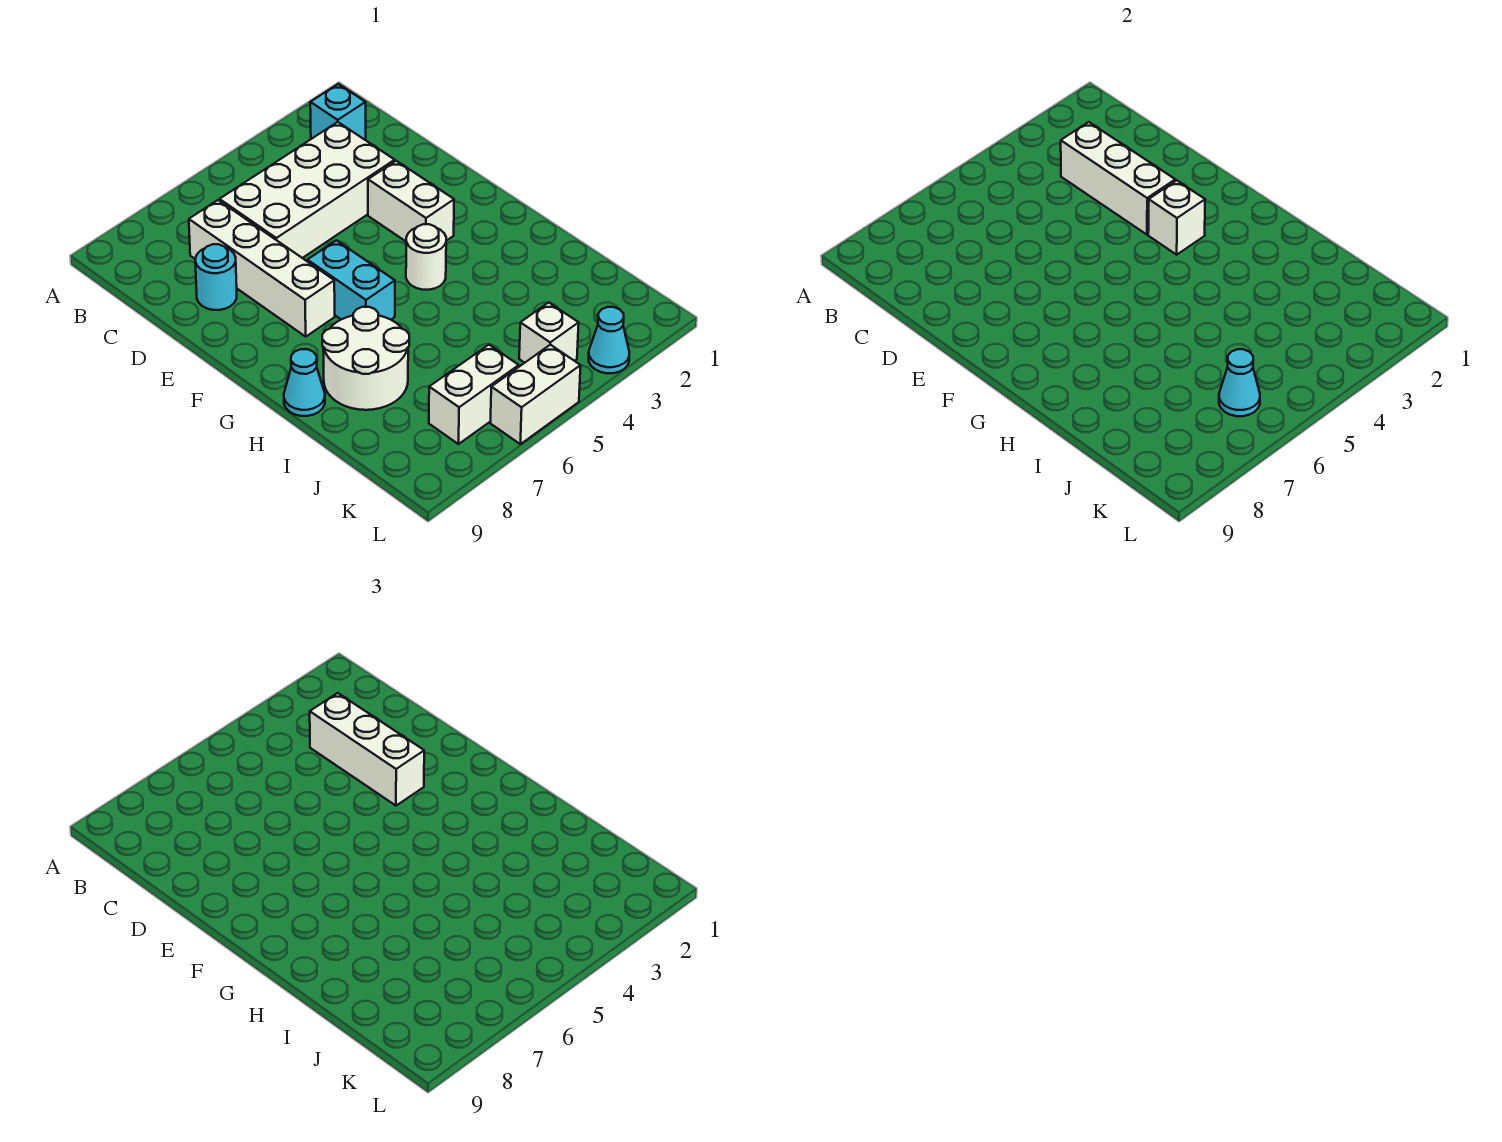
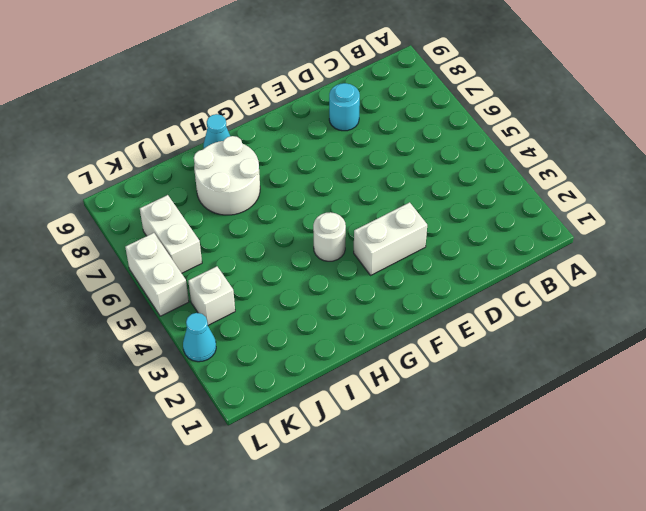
none -> cyan 1x1 brick [310,84,366,139]
none -> white 2x4 brick [219,122,395,258]
none -> white 1x4 brick [189,200,335,336]

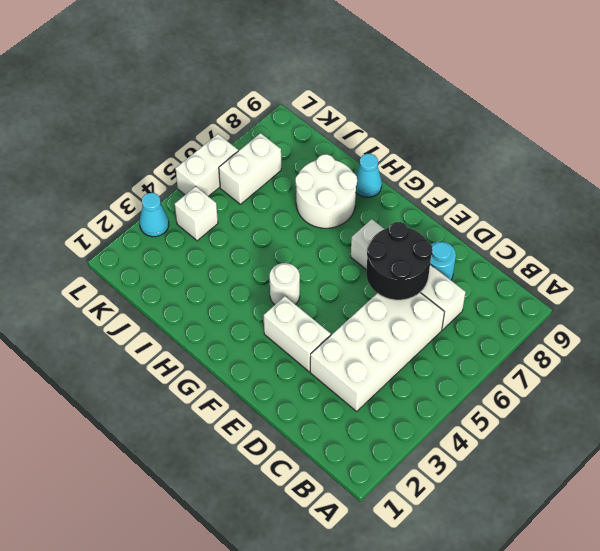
black 2x2 round brick [366,222,433,300] -> none
none -> cyan 1x1 brick [310,84,366,139]
none -> cyan 1x2 brick [307,240,395,320]
none -> white 1x3 brick [1061,122,1175,235]

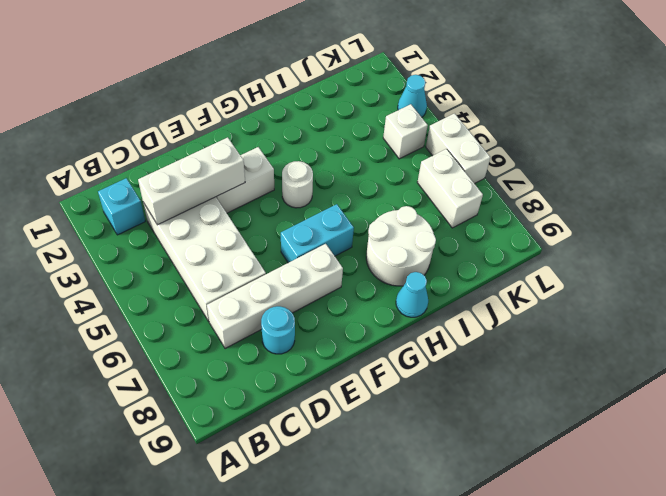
none -> white 1x1 brick [1148,180,1205,255]
none -> cyan 1x1 cone [1219,349,1260,416]
none -> white 1x3 brick [310,693,424,806]

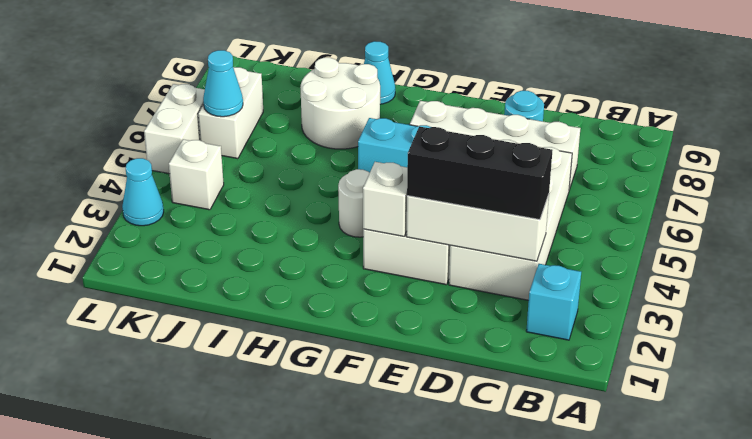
black 1x3 brick [407,127,552,220] -> white 1x3 brick [310,693,424,806]

